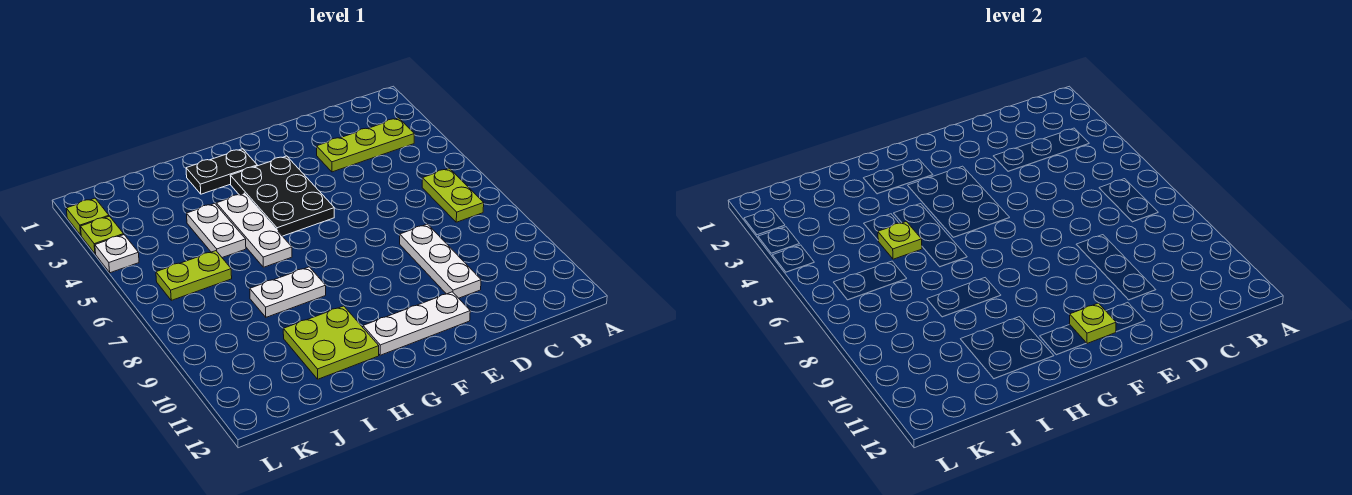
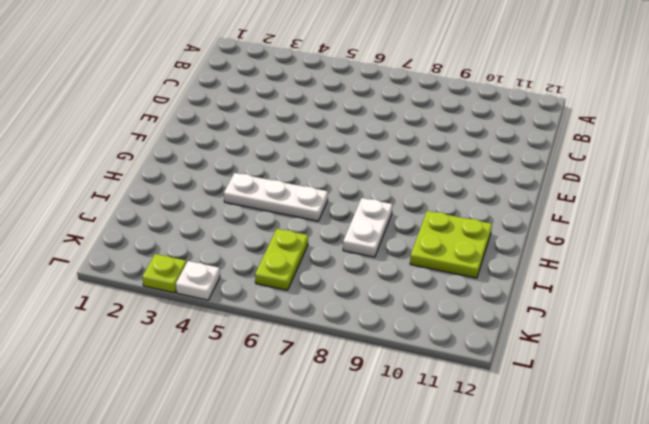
none -> lime 1x3 plate [317,118,414,172]
none -> lime 1x2 plate [422,168,484,222]
none -> white 1x3 plate [400,224,481,298]

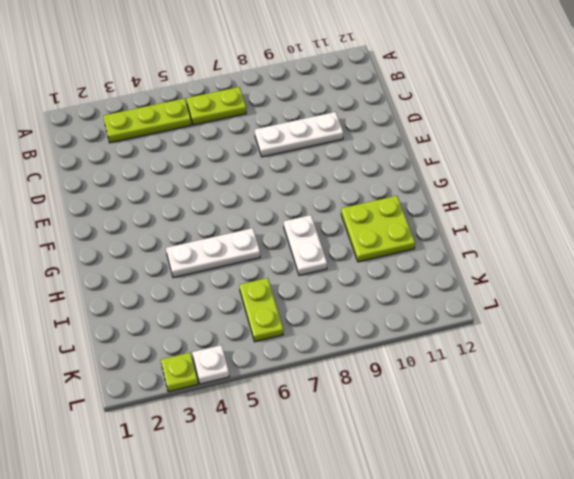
lime 1x3 plate [103,98,192,143] -> lime 1x3 plate turned to [317,118,414,172]
none -> white 1x3 plate [363,292,470,355]
none -> black 2x3 plate [230,156,334,236]
none -> black 1x2 plate [186,149,257,194]

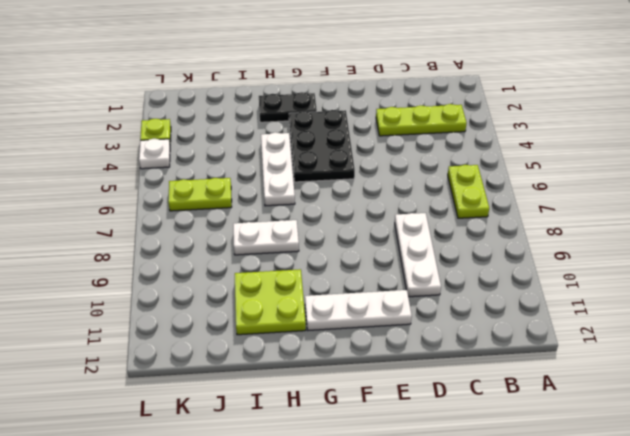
none -> white 1x2 plate [187,203,246,258]
none -> lime 1x1 plate [66,198,109,235]
none -> lime 1x1 plate [1069,303,1116,343]

